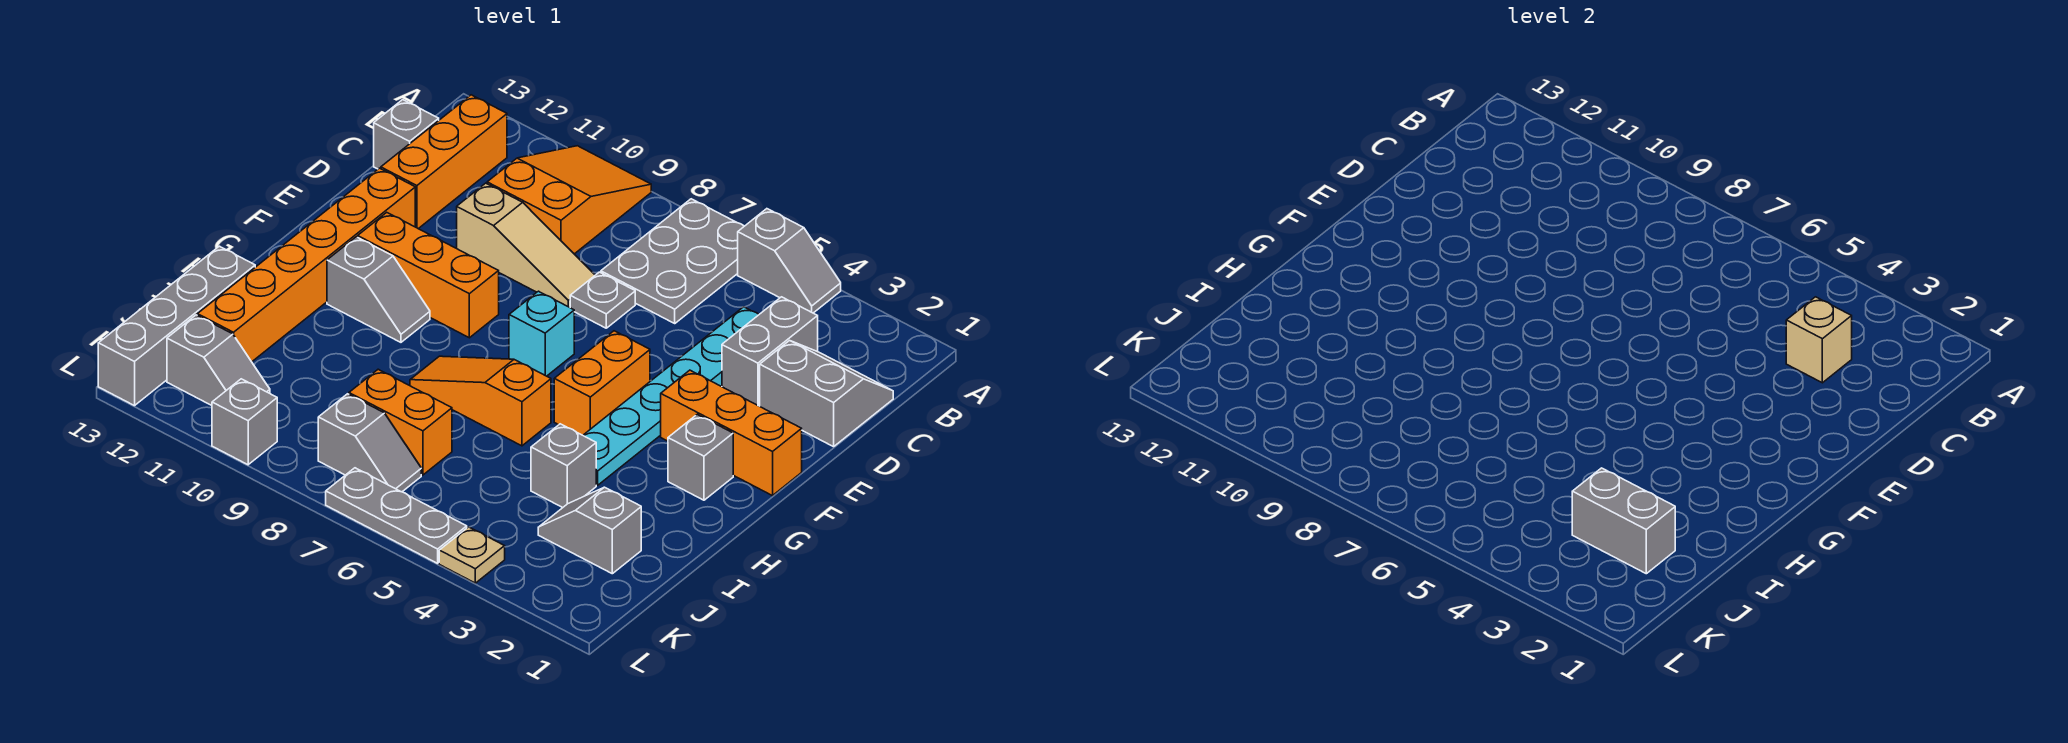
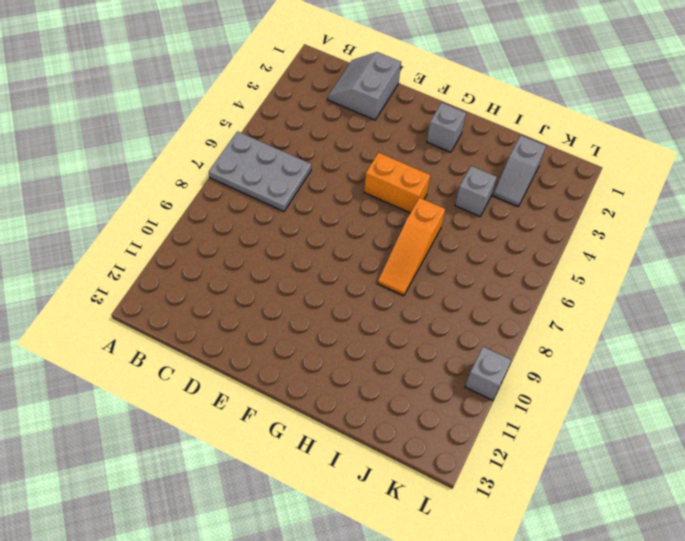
none -> grey 1x2 slope [738,209,841,313]
none -> orange 2x3 slope [487,146,651,254]
none -> orange 1x3 brick [381,95,507,229]

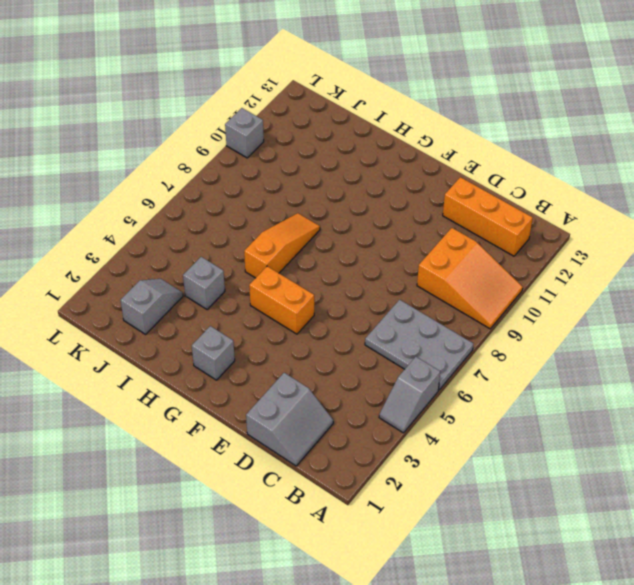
none -> grey 1x2 brick [722,297,818,406]
none -> cyan 1x6 plate [583,307,759,485]
none -> grey 1x1 brick [374,100,439,169]

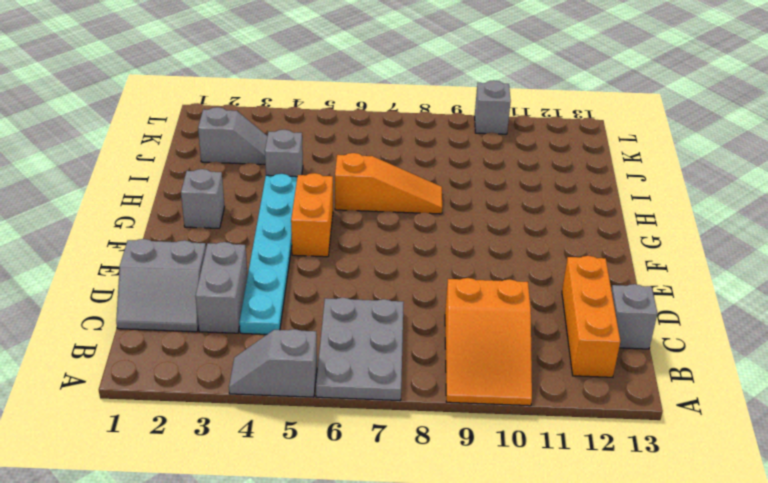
none -> grey 1x1 plate [570,272,635,328]
none -> tan 1x3 slope [457,183,595,307]
none -> orange 1x6 brick [197,168,415,362]

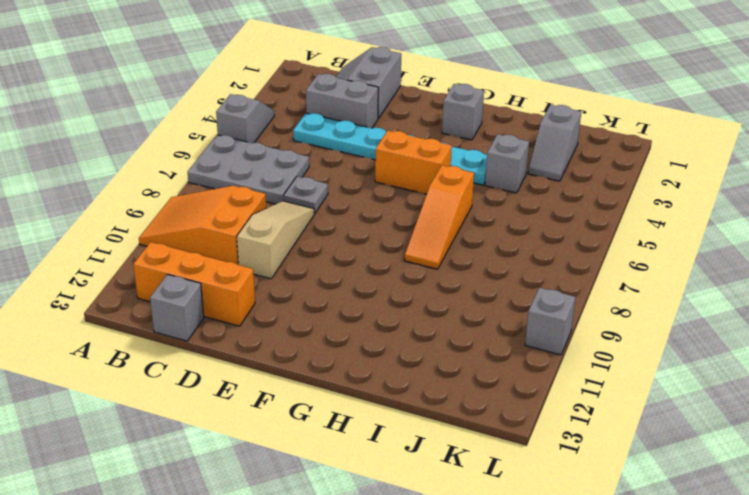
none -> orange 1x6 brick [197,168,415,362]
none -> orange 1x3 brick [661,370,802,496]
none -> cyan 1x1 brick [509,291,574,376]

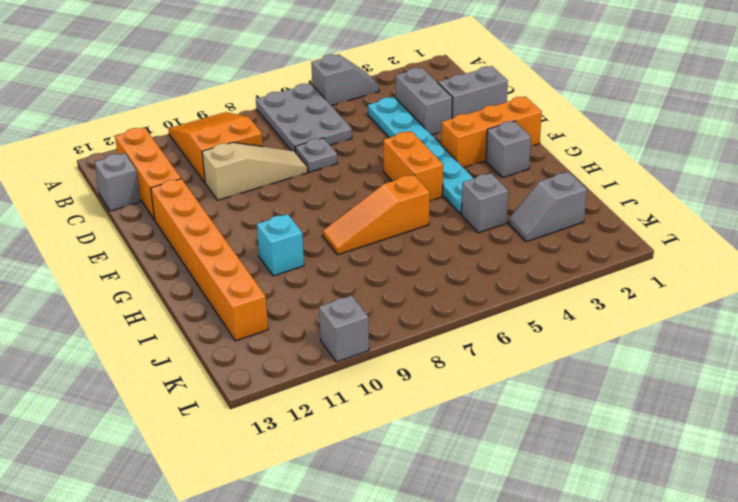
cyan 1x1 brick [257,214,304,276] -> cyan 1x1 brick moved to [509,291,574,376]
none -> orange 1x3 brick [358,212,499,338]
none -> grey 1x2 slope [327,237,430,342]
none -> grey 1x4 brick [98,246,255,406]

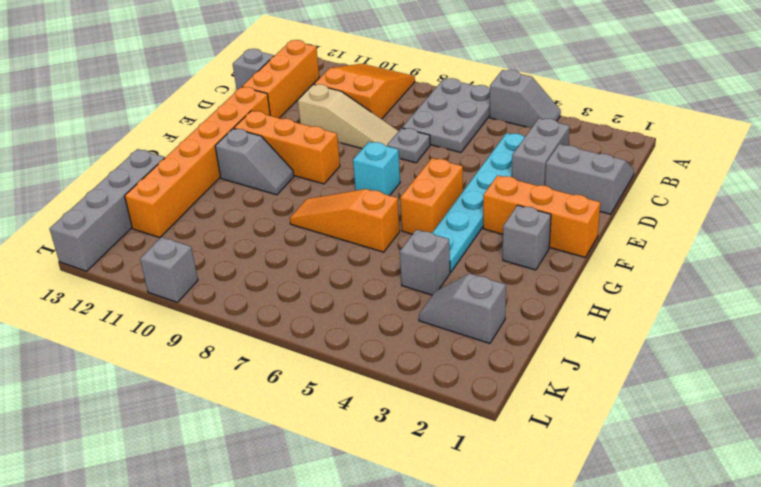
none -> orange 1x2 brick [349,369,452,475]
none -> grey 1x2 slope [318,394,421,492]
none -> grey 1x2 slope [167,315,270,405]

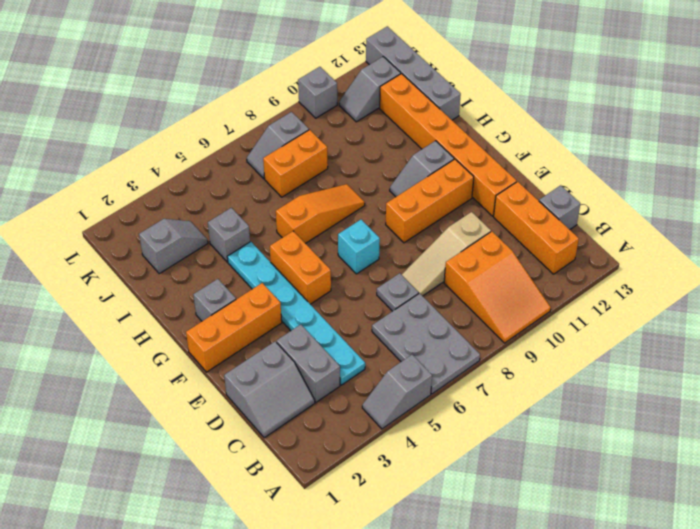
none -> tan 1x1 plate [439,527,505,583]
none -> grey 1x3 plate [326,468,467,563]
none -> tan 1x1 brick [1786,297,1852,383]

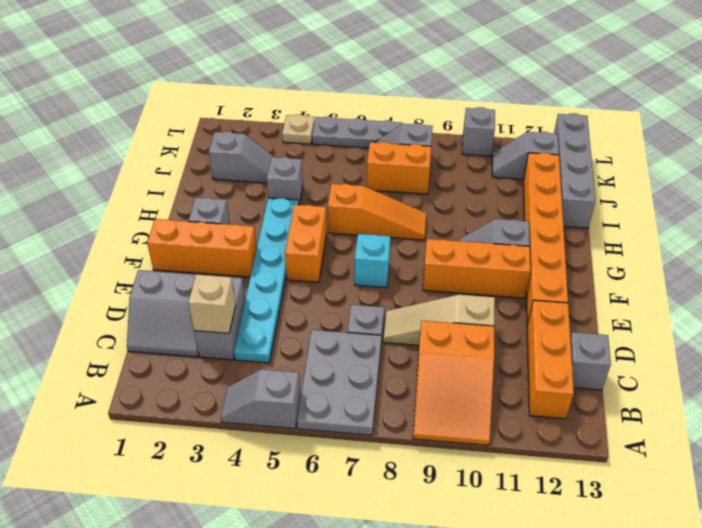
none -> grey 1x2 brick [1572,468,1675,574]

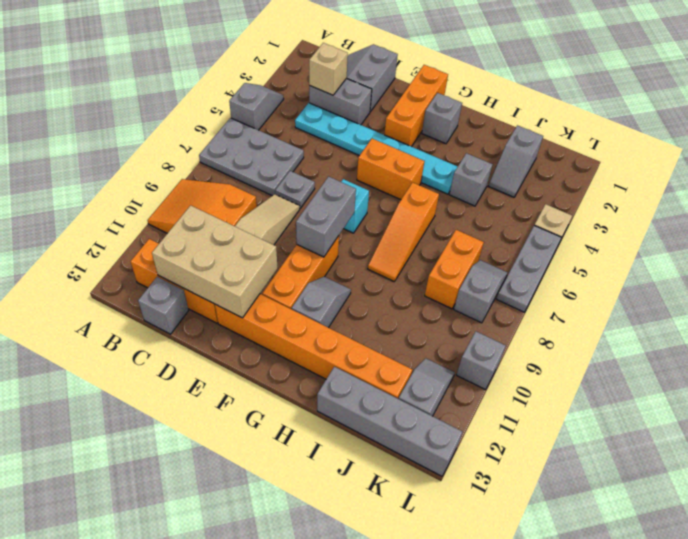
tan 2x3 brick [152,205,278,318] -> none
grey 1x2 brick [296,177,356,257] -> grey 1x2 brick moved to [1572,468,1675,574]

